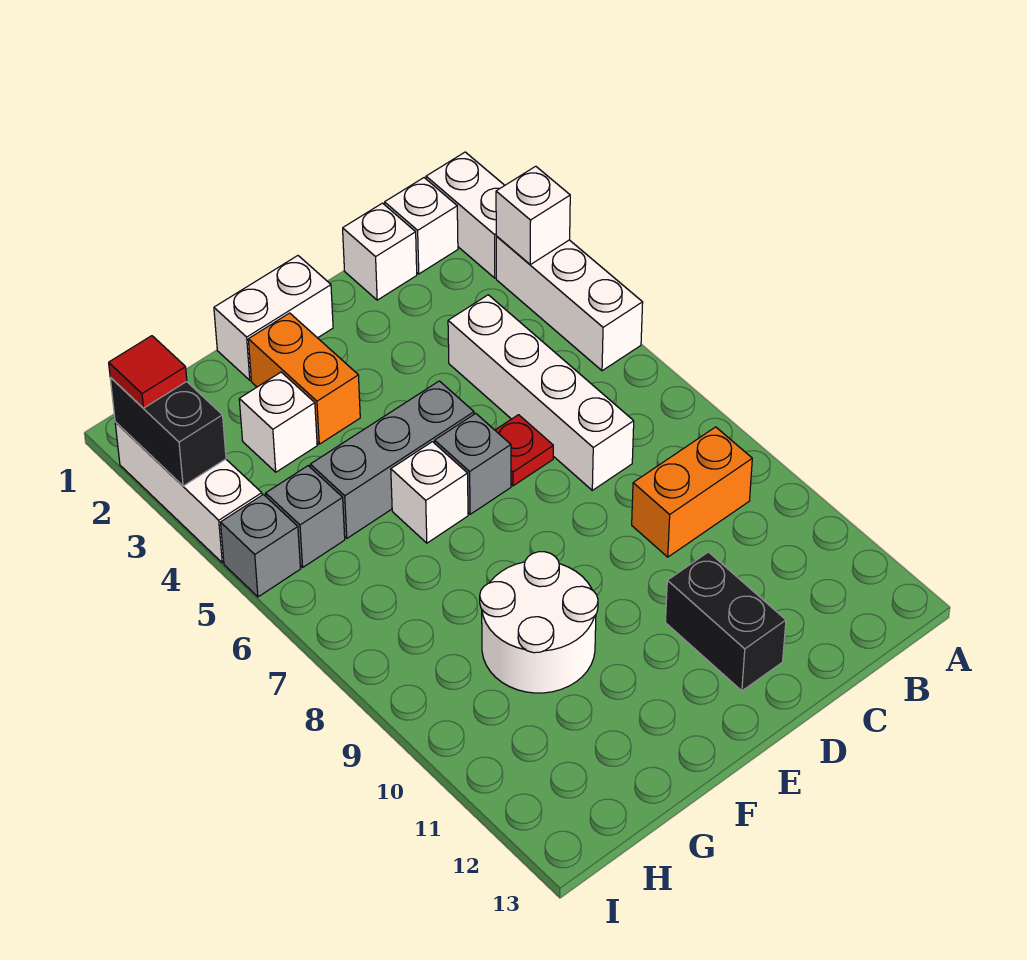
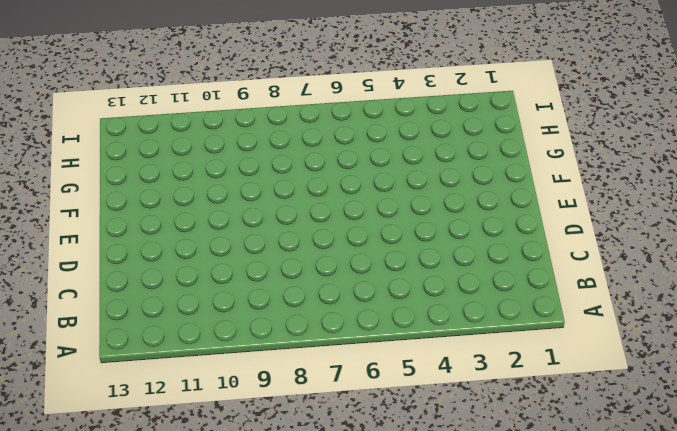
none -> white 1x2 brick [426,152,505,278]
none -> white 1x3 brick [496,236,643,371]
none -> white 1x1 brick [385,178,458,274]

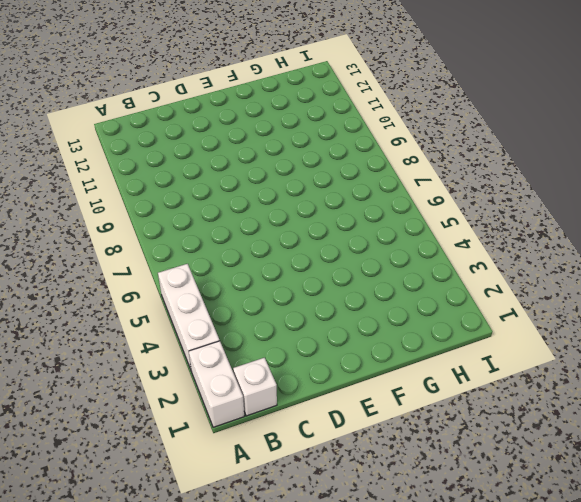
none -> orange 1x2 brick [632,427,752,557]
none -> white 1x1 brick [343,203,417,300]
none -> white 1x4 brick [448,295,634,490]

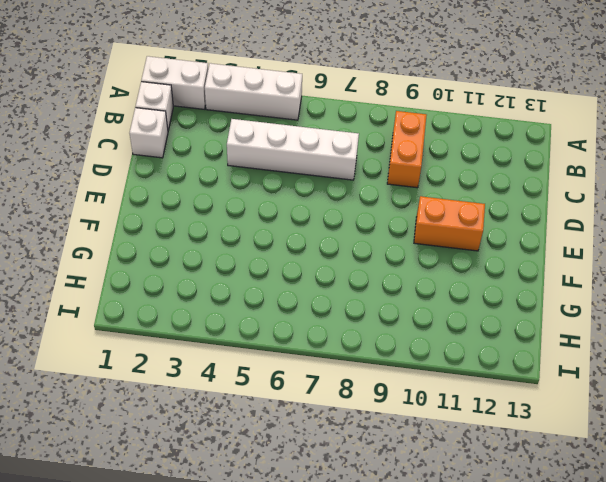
orange 1x2 brick [414,196,485,251] -> orange 1x2 brick moved to [248,313,360,444]
none -> red 1x1 plate [495,415,553,486]
none -> black 1x2 brick [665,552,786,691]
none -> white 1x2 brick [214,256,333,380]

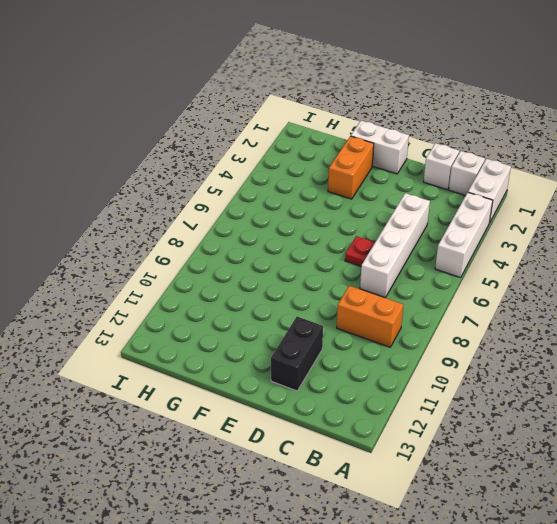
none -> grey 1x3 brick [310,381,474,538]
none -> grey 1x1 brick [435,413,511,514]
none -> white 1x1 brick [391,442,468,543]

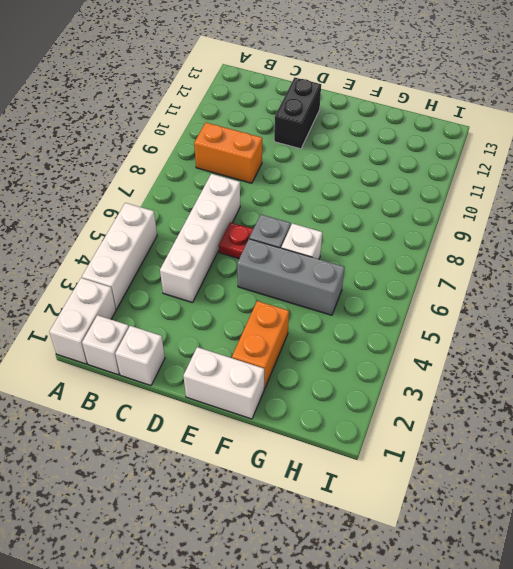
none -> white 2x2 round brick [480,552,598,693]
none -> white 1x1 brick [239,372,317,472]
none -> grey 1x1 brick [266,466,345,567]

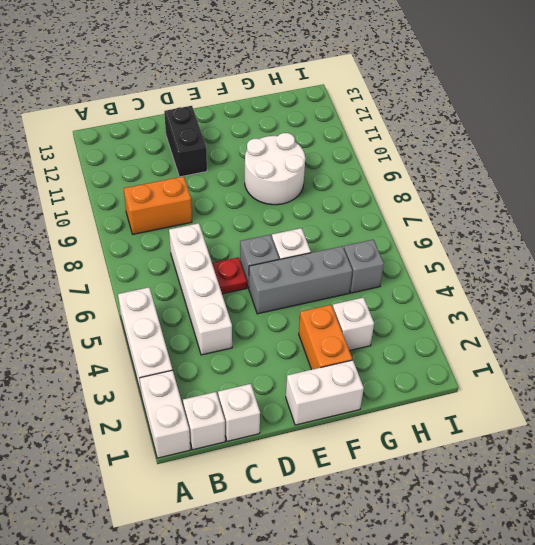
none -> white 1x3 brick [115,422,262,563]
none -> grey 1x1 brick [221,495,300,597]
none -> white 1x1 brick [496,166,570,264]

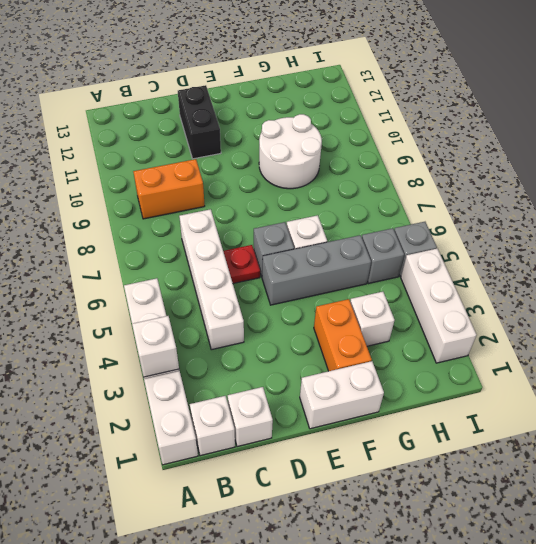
none -> black 1x2 brick [110,378,226,486]
none -> red 1x1 tile [109,336,187,408]

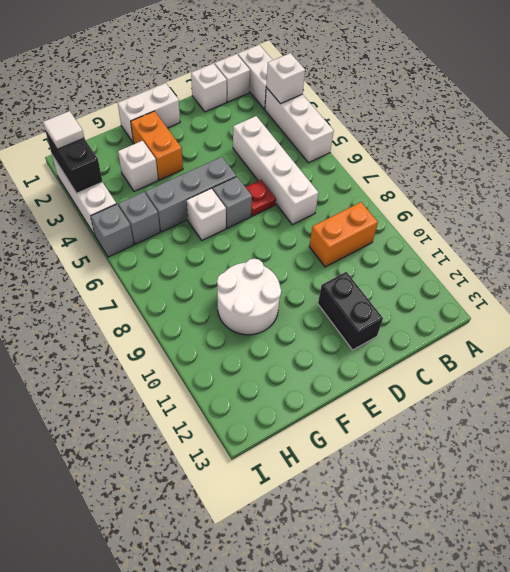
white 1x1 tile [43,111,84,149] -> red 1x1 tile [109,336,187,408]

